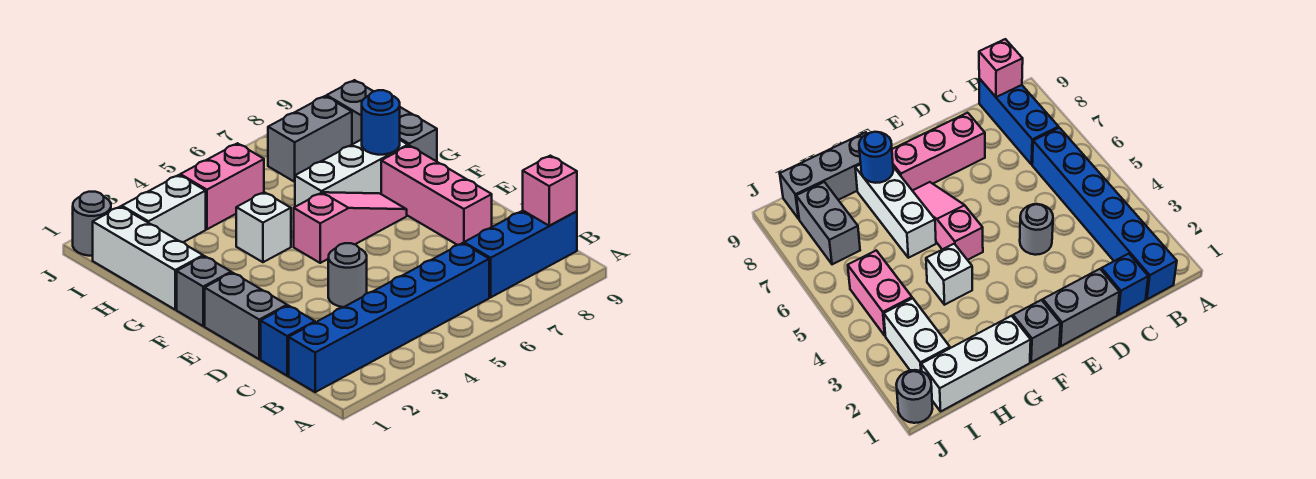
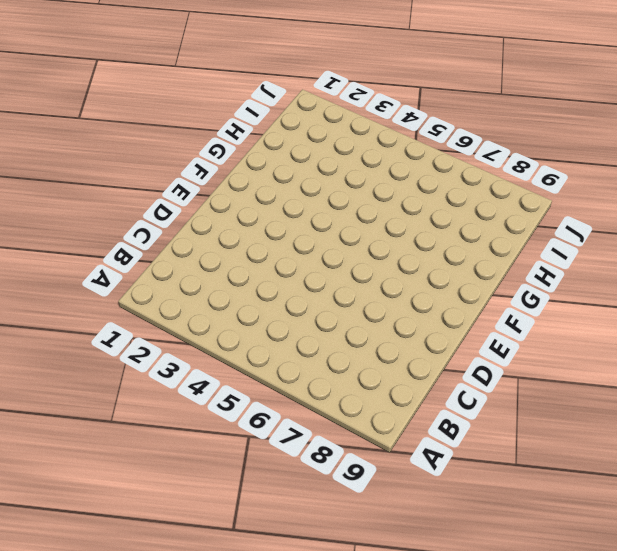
none -> blue 1x6 brick [289,243,489,392]
none -> blue 1x3 brick [464,211,577,297]
none -> blue 1x1 brick [261,306,315,376]

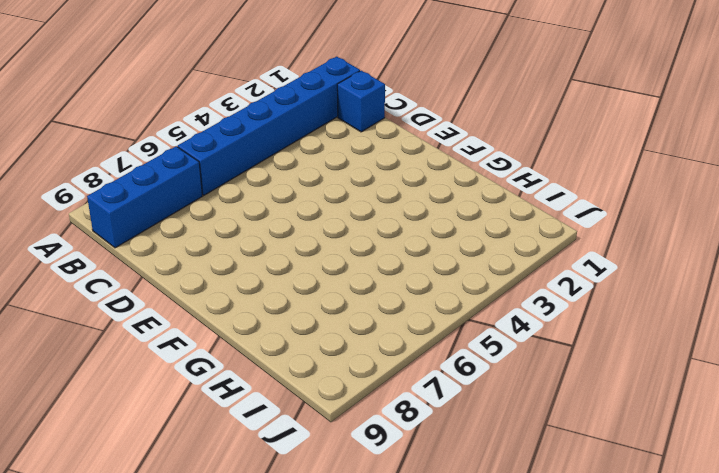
none -> grey 1x2 brick [205,273,287,359]
none -> grey 1x1 round brick [328,243,367,307]
none -> pink 1x3 brick [381,146,492,245]

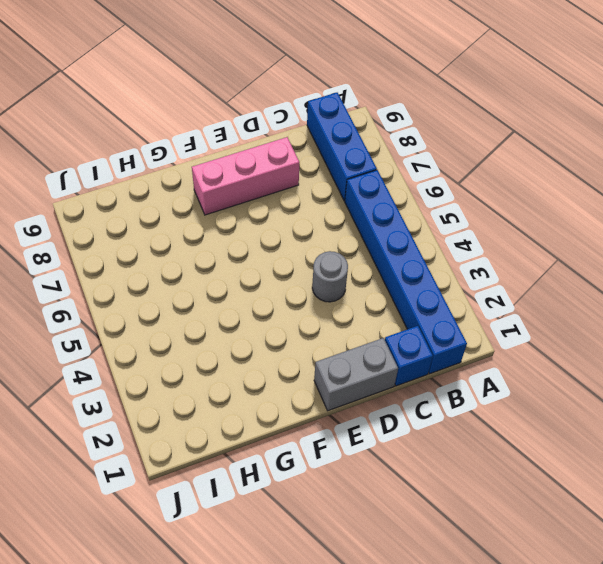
none -> grey 1x1 brick [177,256,231,326]
none -> pink 1x3 slope [294,192,407,263]
none -> white 1x3 brick [93,207,203,310]

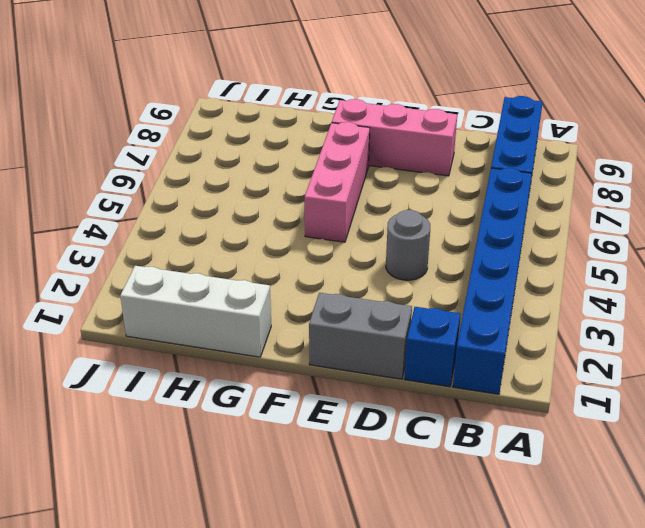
pink 1x3 brick [305,122,370,242] -> pink 1x3 slope [294,192,407,263]
none -> grey 1x1 brick [177,256,231,326]
none -> white 1x1 brick [236,192,291,262]
none -> white 1x3 brick [295,139,408,207]

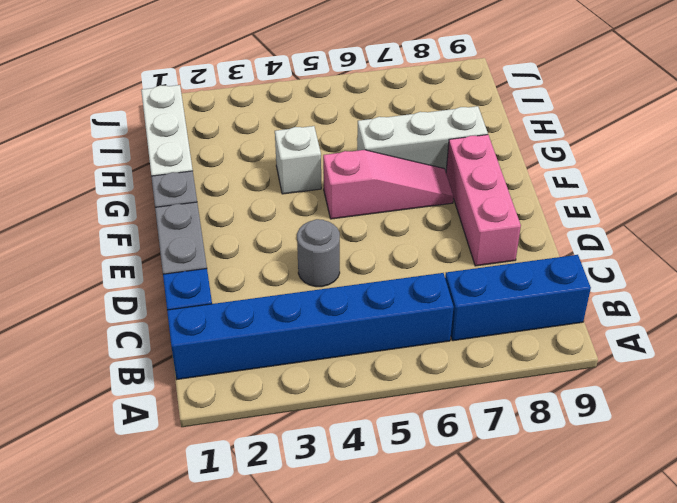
none -> grey 1x3 brick [327,80,437,161]
none -> white 1x2 brick [122,175,206,242]
none -> pink 1x2 brick [180,143,264,229]

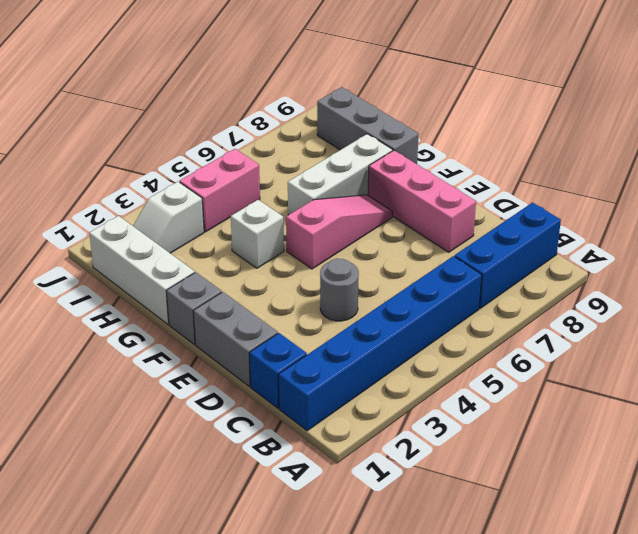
white 1x2 slope [133,182,204,253] -> white 1x2 brick [122,175,206,242]
none -> grey 1x2 brick [268,96,352,182]
none -> grey 1x1 round brick [73,192,111,256]
none -> pink 1x1 brick [523,156,577,226]

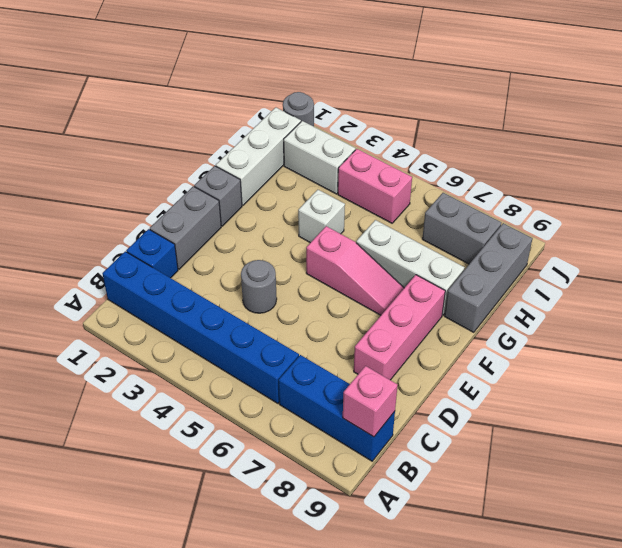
none -> blue 1x1 round brick [362,90,400,155]

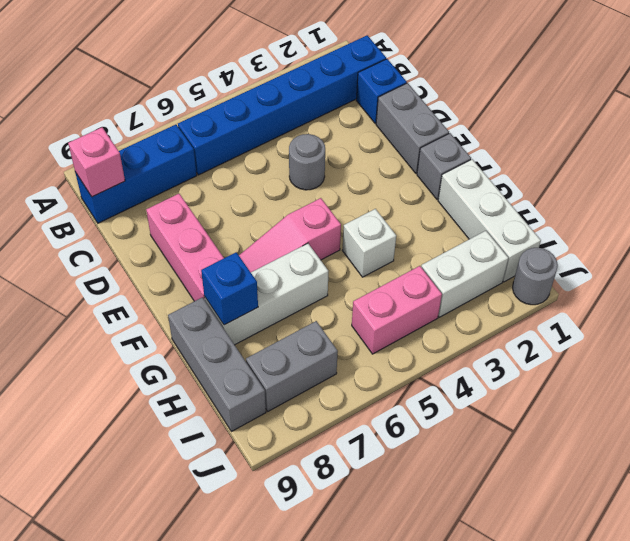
blue 1x1 brick [201,252,258,325] -> blue 1x1 round brick [362,90,400,155]

